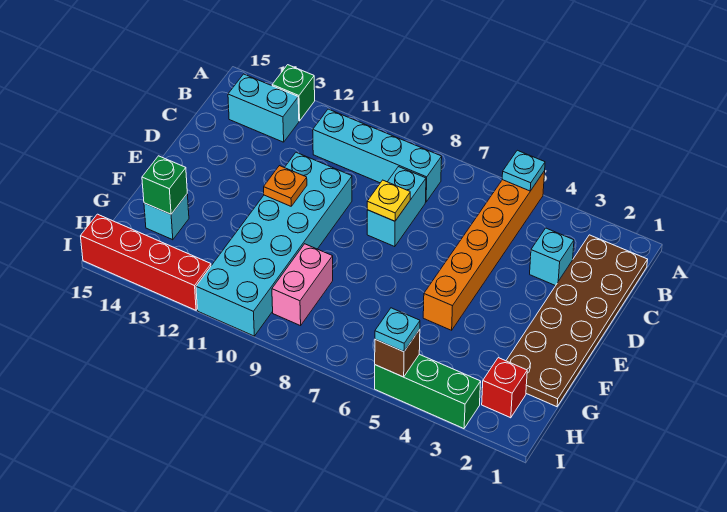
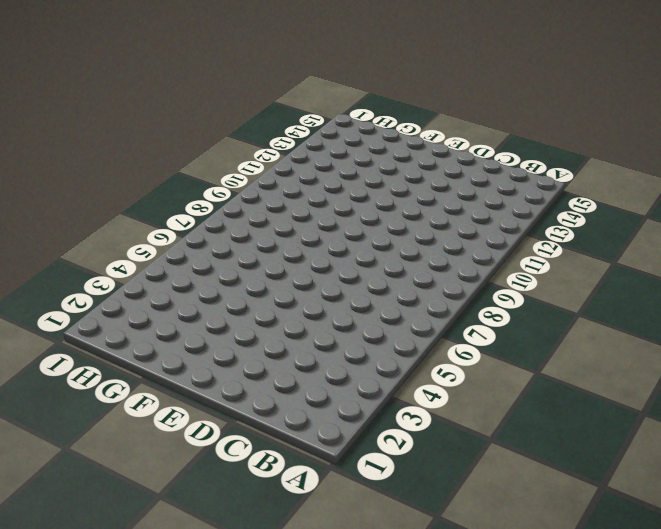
none -> orange 1x6 brick [423,171,545,330]
none -> green 1x1 brick [272,65,315,121]
none -> brown 2x6 plate [506,235,648,407]

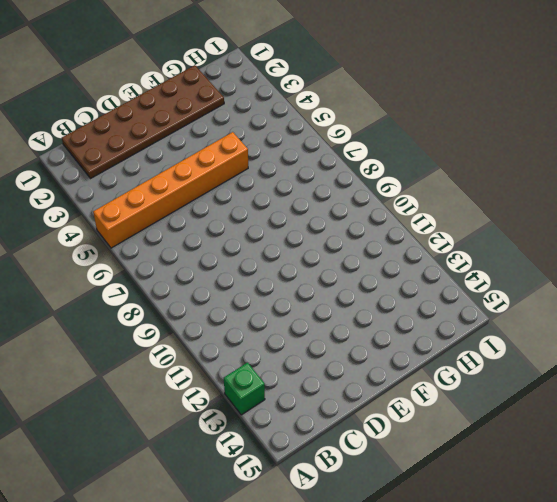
none -> cyan 1x4 brick [313,109,442,202]
none -> cyan 1x2 brick [228,74,299,142]
none -> cyan 1x1 brick [530,228,574,286]

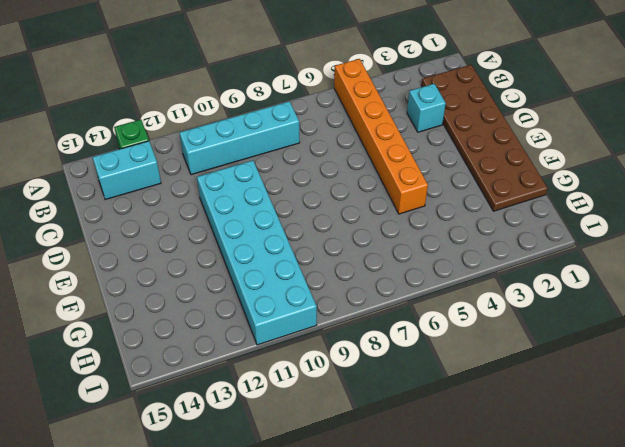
none -> cyan 1x2 brick [367,167,426,247]
none -> pink 1x2 brick [272,244,333,326]
none -> cyan 1x1 brick [144,194,189,240]

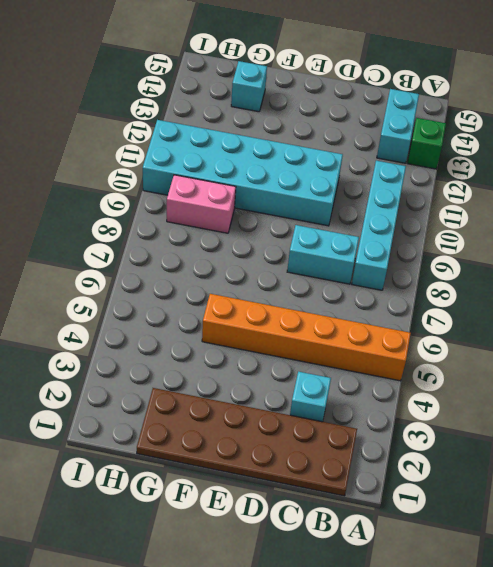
none -> red 1x1 brick [482,358,527,418]
none -> green 1x3 brick [375,354,481,429]
none -> red 1x4 brick [81,214,211,310]

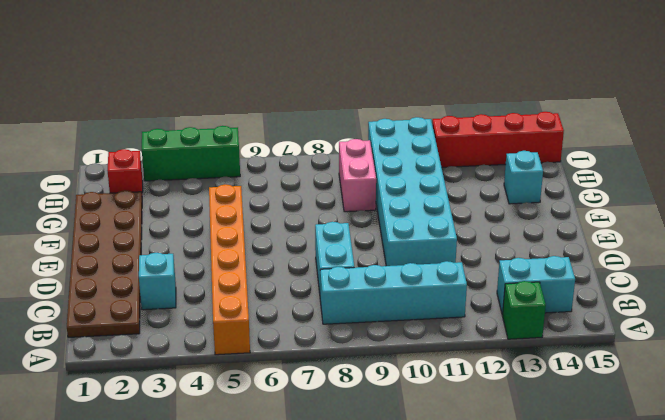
none -> cyan 1x1 plate [502,150,545,191]
none -> yellow 1x1 plate [367,180,410,221]
none -> orange 1x1 plate [264,166,307,206]

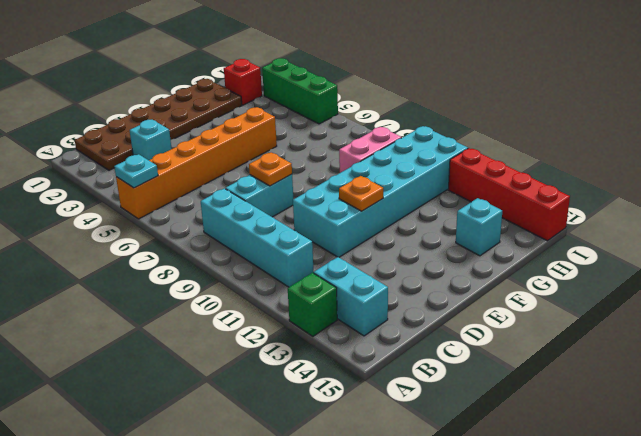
orange 1x1 plate [249,152,292,186] -> yellow 1x1 plate [367,180,410,221]
none -> green 1x1 brick [142,156,187,214]
none -> brown 1x1 brick [375,329,420,377]
none -> cyan 1x1 plate [375,308,420,352]

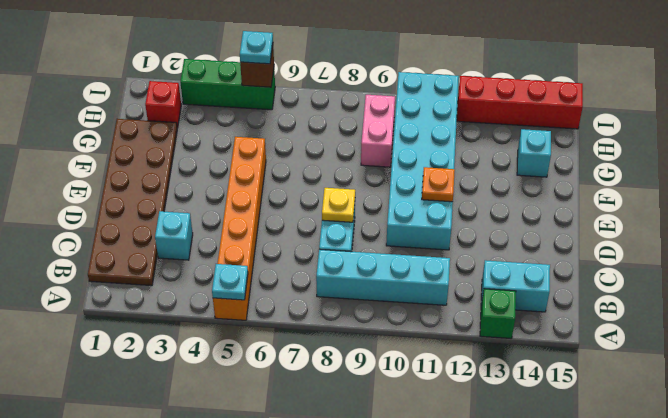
none -> green 1x1 brick [142,156,187,214]

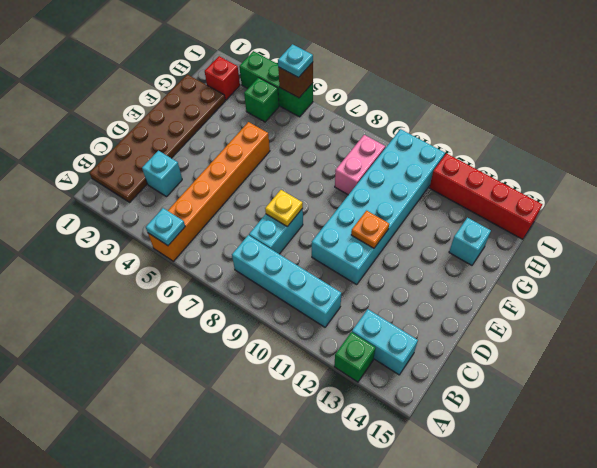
green 1x1 brick [244,78,279,122] -> green 1x1 brick moved to [142,156,187,214]

